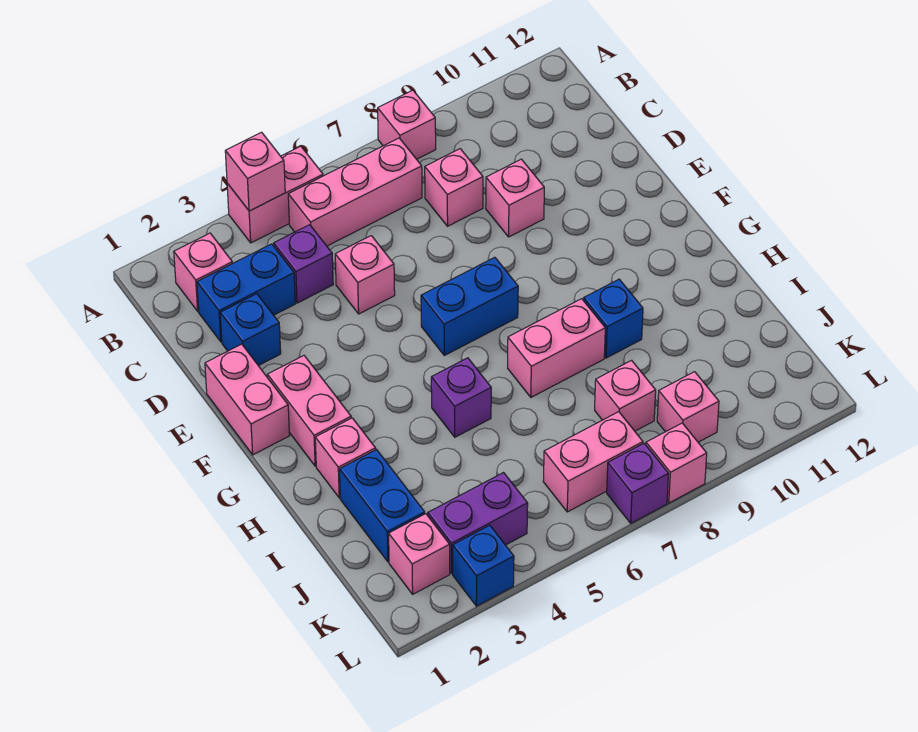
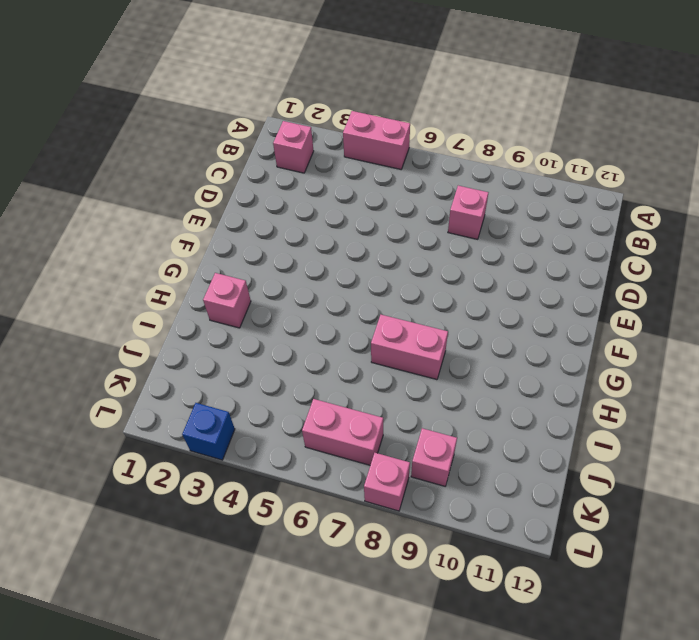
none -> pink 1x1 brick [378,90,436,159]
none -> pink 1x3 brick [288,138,422,246]
none -> blue 1x2 brick [197,244,295,342]

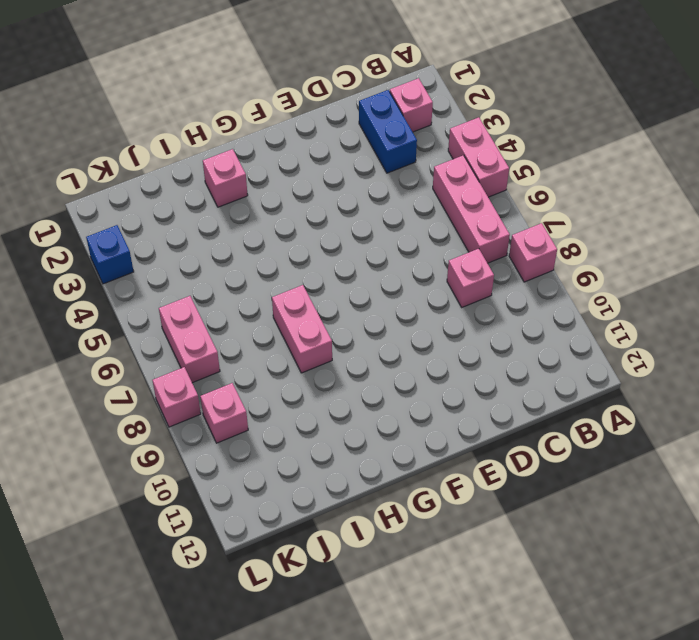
none -> purple 1x1 brick [274,225,333,303]
none -> blue 1x1 brick [220,294,281,366]
none -> pink 1x1 brick [335,236,395,314]

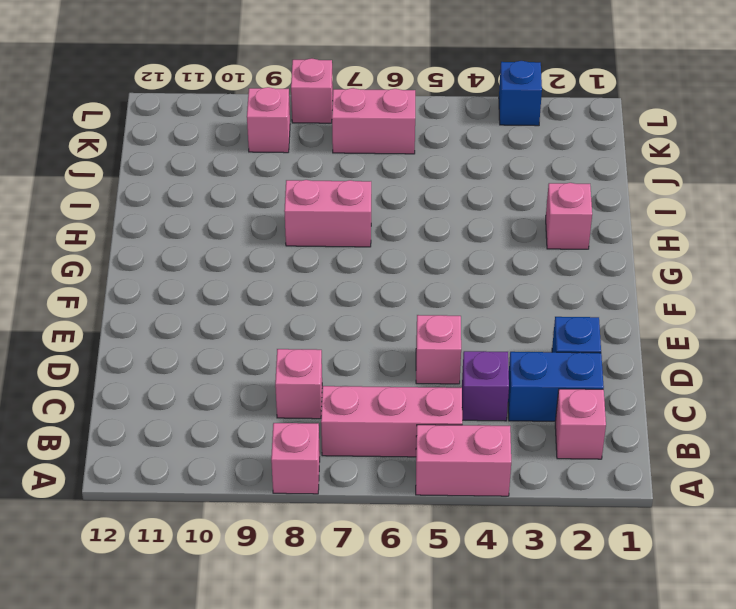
none -> pink 1x1 brick [486,159,544,237]
none -> pink 1x2 brick [205,344,290,455]
none -> pink 1x2 brick [267,356,351,466]

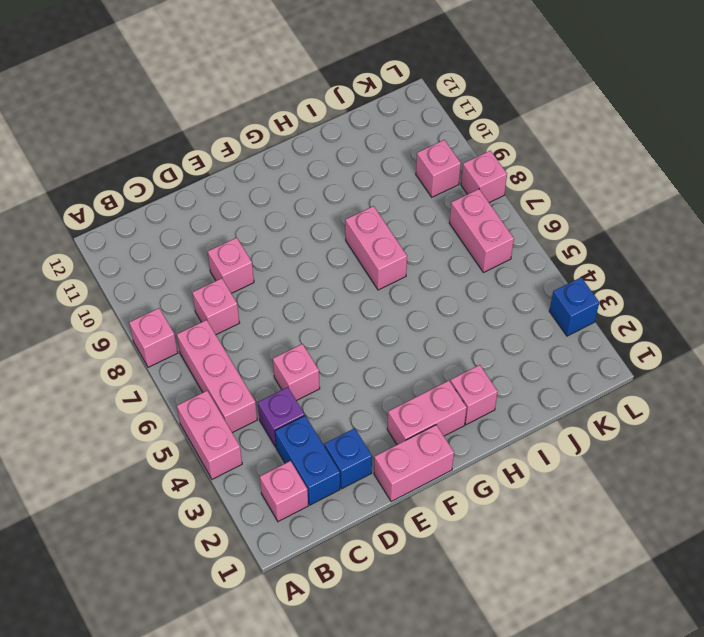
none -> blue 1x2 brick [421,257,518,355]
none -> purple 1x1 brick [431,358,491,437]
none -> blue 1x1 brick [583,279,643,358]

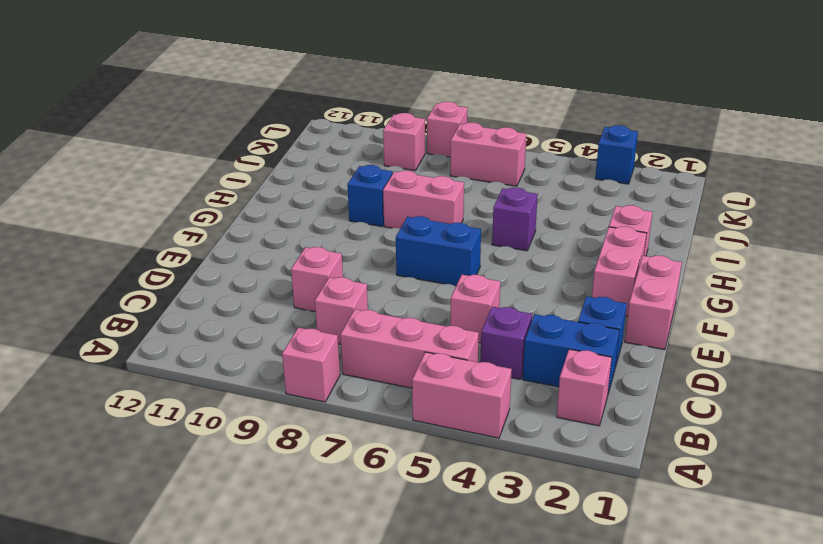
none -> blue 1x2 brick [340,450,425,562]
none -> pink 1x1 brick [595,360,656,431]
none -> pink 1x1 brick [389,514,450,594]

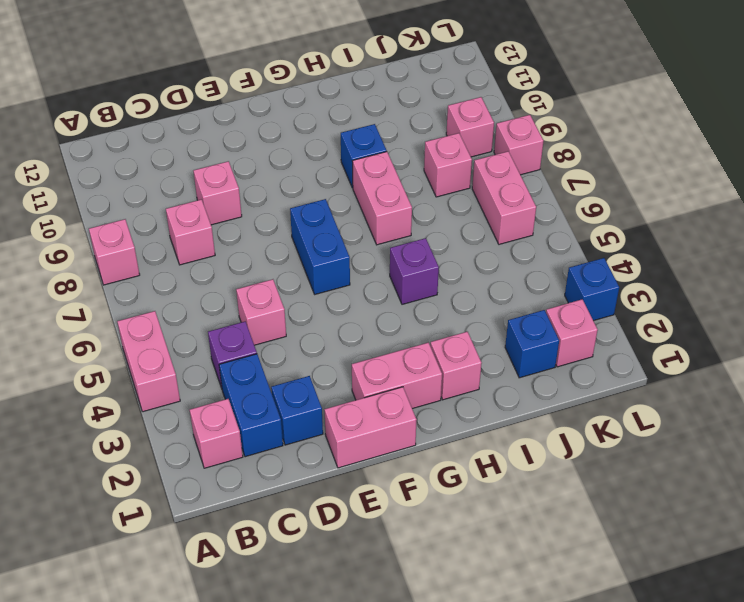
blue 1x1 brick [505,310,559,378] -> blue 1x2 brick [340,450,425,562]
none -> pink 1x3 brick [288,138,422,246]
none -> purple 1x2 brick [428,473,528,573]
none -> purple 1x1 brick [607,444,669,523]

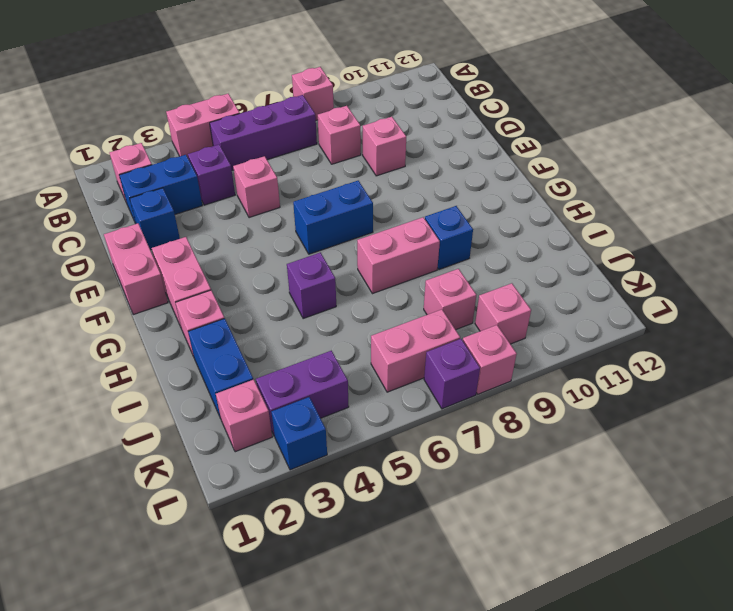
purple 1x3 brick [210,95,317,171] -> pink 1x3 brick [288,138,422,246]
none -> pink 1x1 brick [225,132,285,211]

